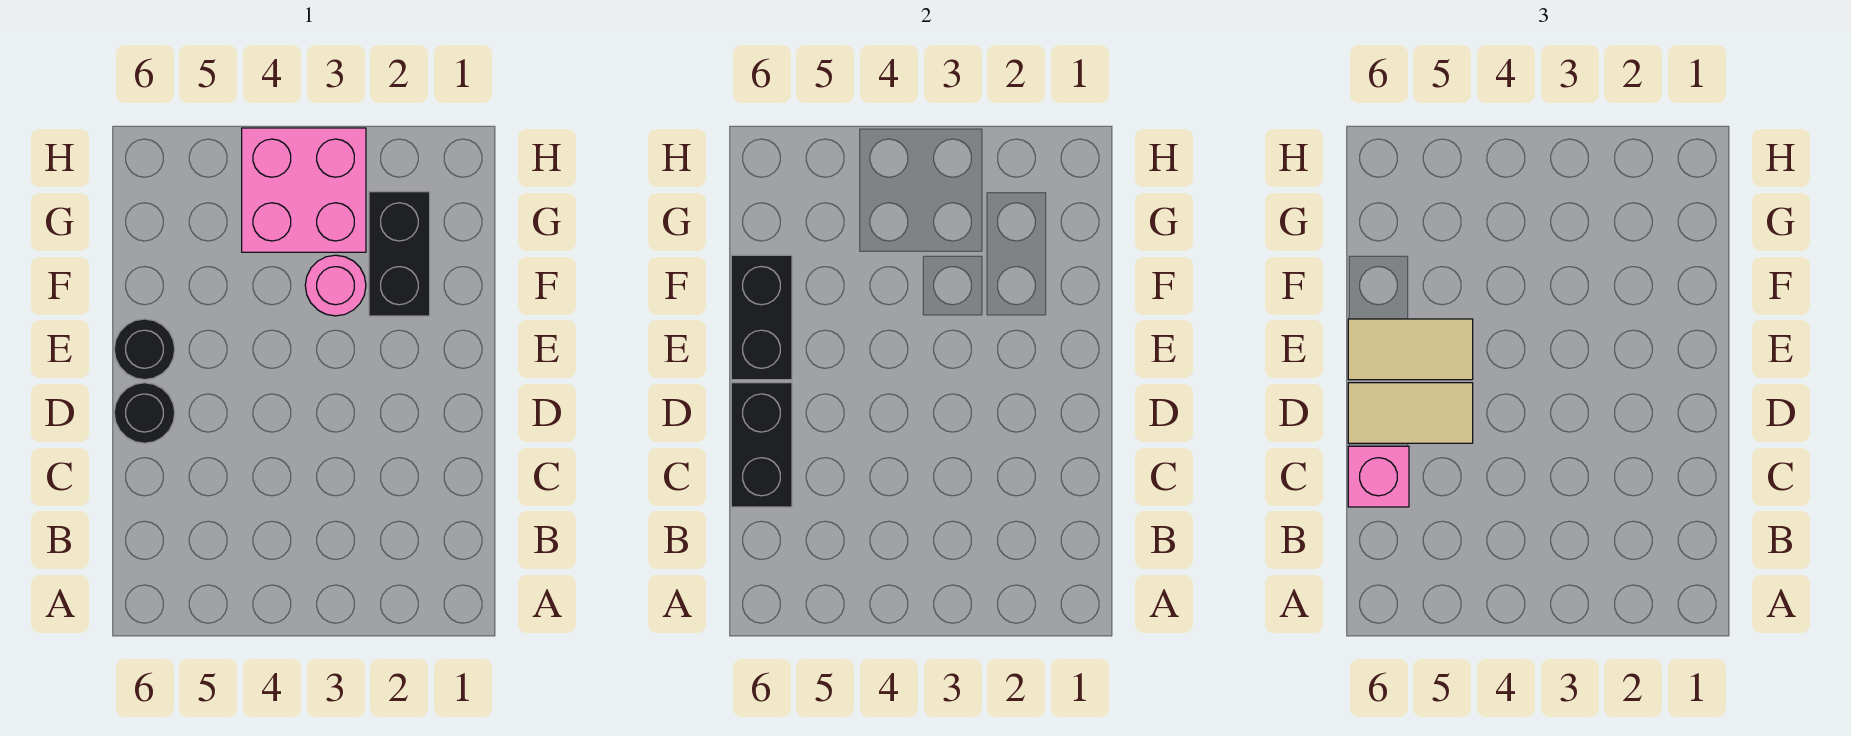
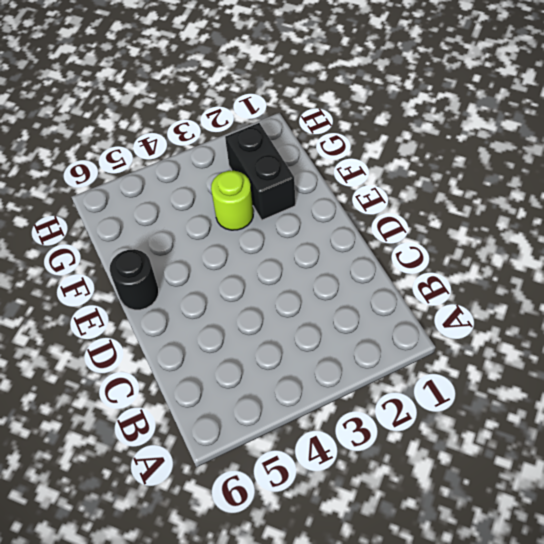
lime 1x1 round brick [211,171,253,230] -> pink 1x1 round brick [305,255,366,316]
none -> black 1x1 round brick [114,383,175,443]
none -> pink 2x2 brick [242,128,366,252]

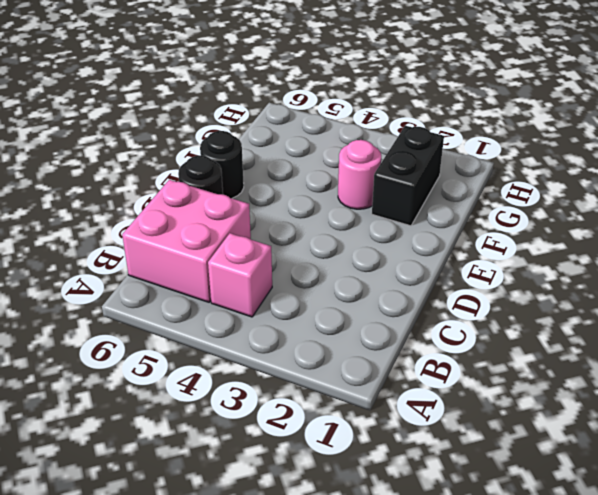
pink 1x1 brick [208,233,272,317] -> pink 1x1 brick moved to [1348,446,1409,507]
pink 2x2 brick [122,180,251,302] -> pink 2x2 brick moved to [242,128,366,252]
none -> black 1x2 brick [731,383,792,507]
none -> black 1x2 brick [731,255,792,380]

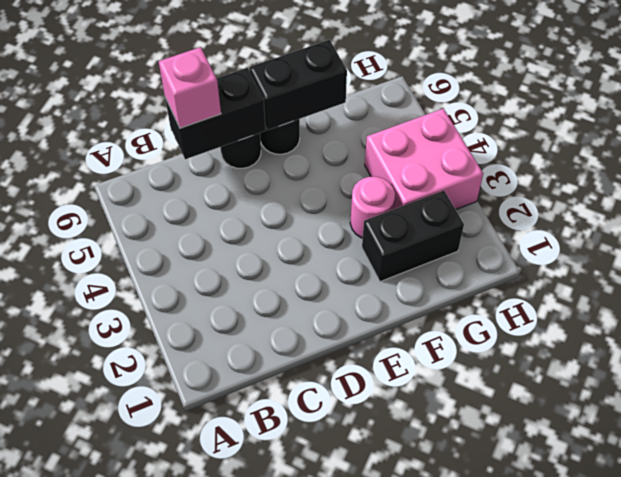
none -> tan 1x2 tile [1348,383,1473,443]
none -> tan 1x2 tile [1348,319,1473,380]

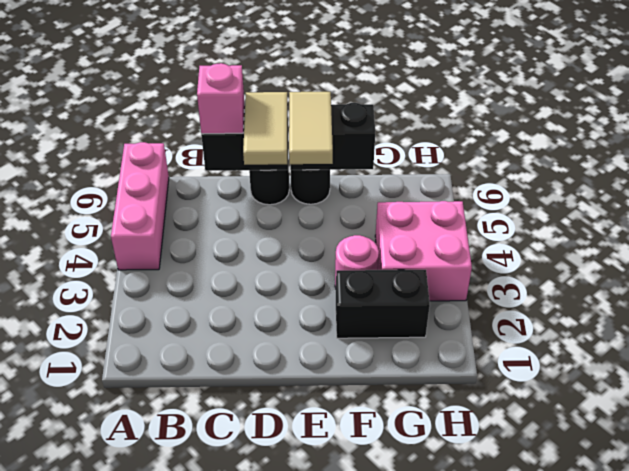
pink 1x3 brick [111,142,169,270] -> none

